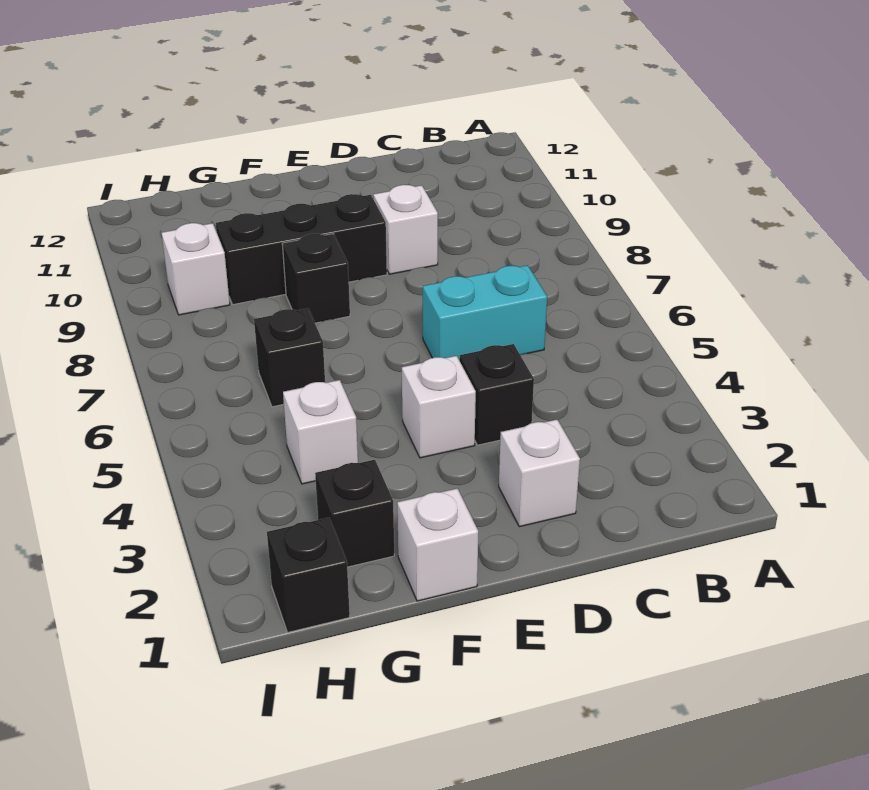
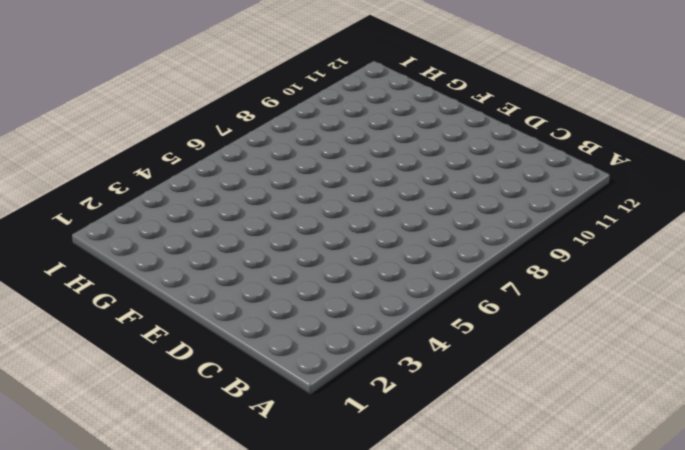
none -> cyan 1x2 brick [422,265,547,359]
none -> white 1x1 brick [499,420,580,527]
none -> black 1x1 brick [459,344,534,445]

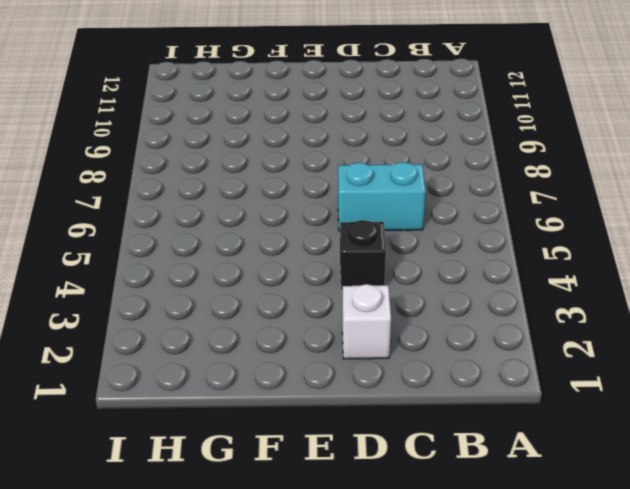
none -> white 1x1 brick [373,185,438,274]
none -> white 1x1 brick [402,356,476,458]
none -> black 1x3 brick [216,194,387,304]

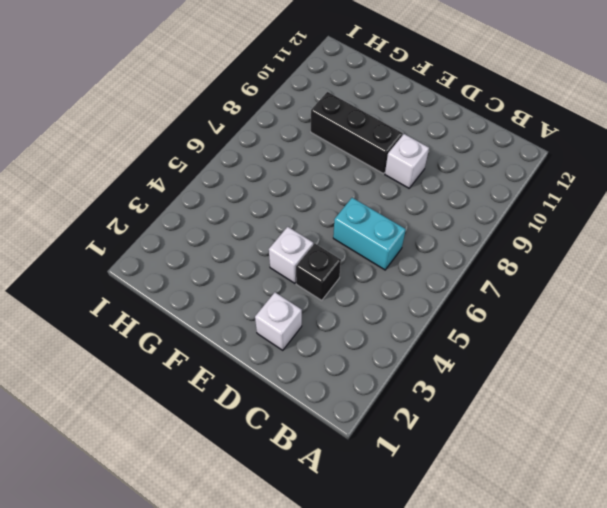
none -> white 1x1 brick [397,488,478,601]
none -> black 1x1 brick [282,234,350,323]
none -> black 1x1 brick [315,460,394,567]

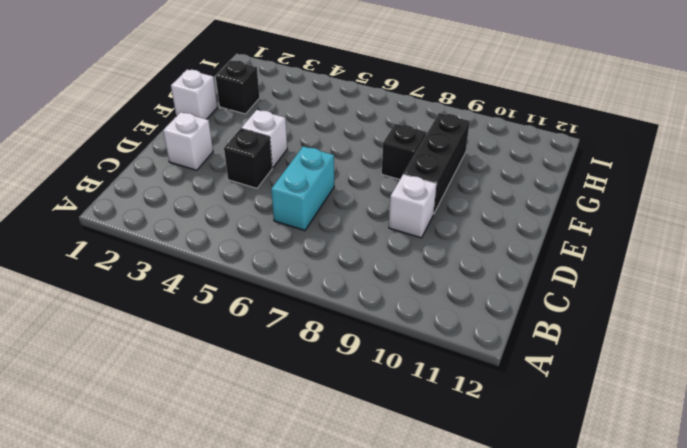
none -> white 1x1 brick [283,380,358,484]
none -> black 1x1 brick [254,308,325,407]
none -> black 1x1 brick [267,518,350,632]

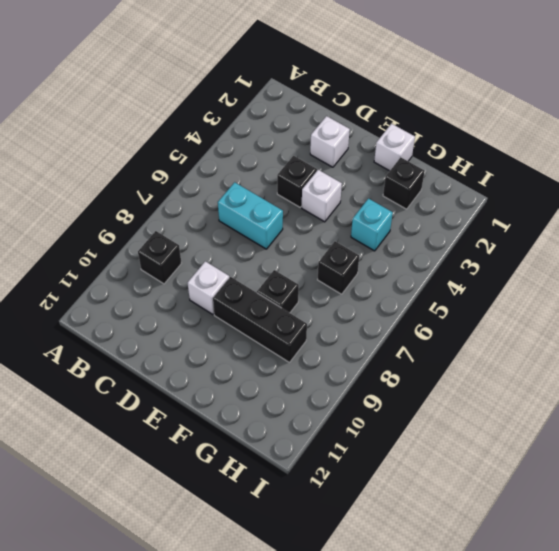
black 1x1 brick [138,231,182,284] -> black 1x1 brick moved to [267,518,350,632]
cyan 1x1 brick [351,199,393,251] -> white 1x1 brick [283,380,358,484]
none -> white 1x1 brick [162,223,230,315]

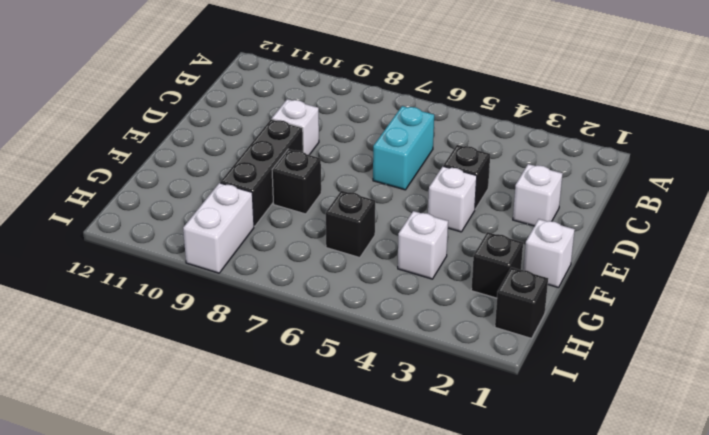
white 1x2 brick [183,183,254,273] -> white 1x1 brick [162,223,230,315]

